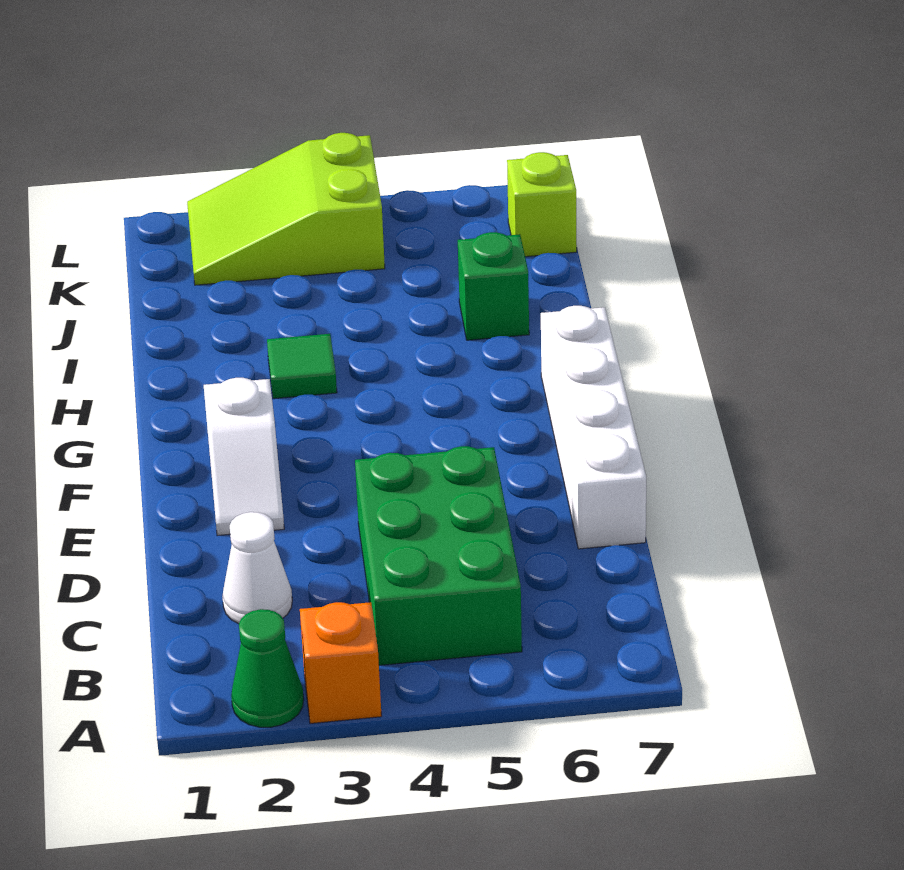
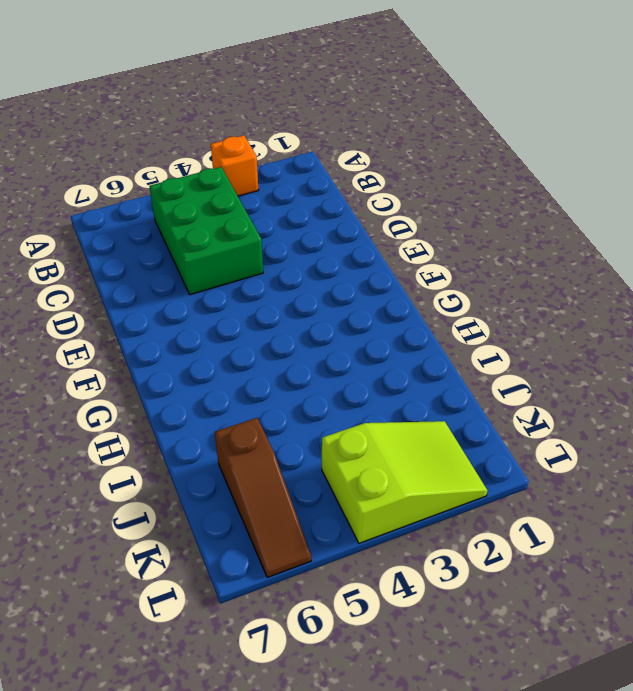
brown 1x3 slope [215,418,311,577] -> none
none -> green 1x1 cone [231,609,304,727]
none -> white 1x1 cone [222,512,292,624]

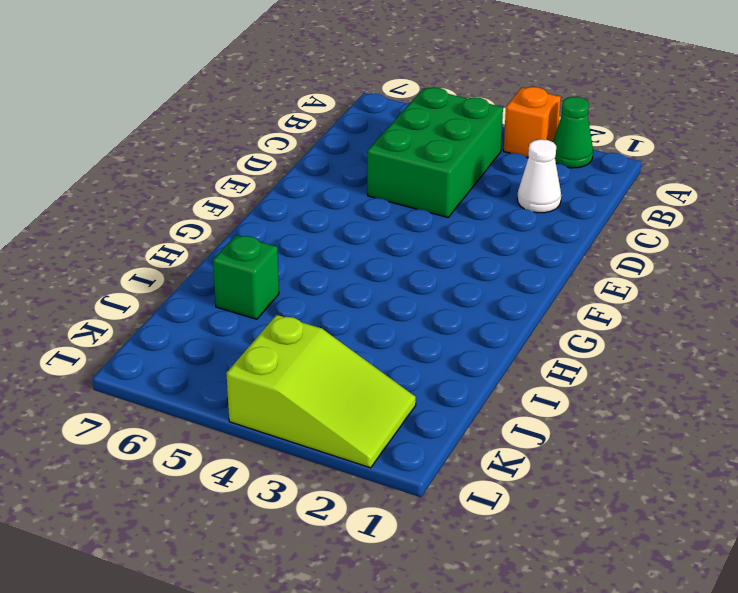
none -> white 1x4 brick [541,306,646,549]
none -> white 1x2 slope [204,378,284,536]

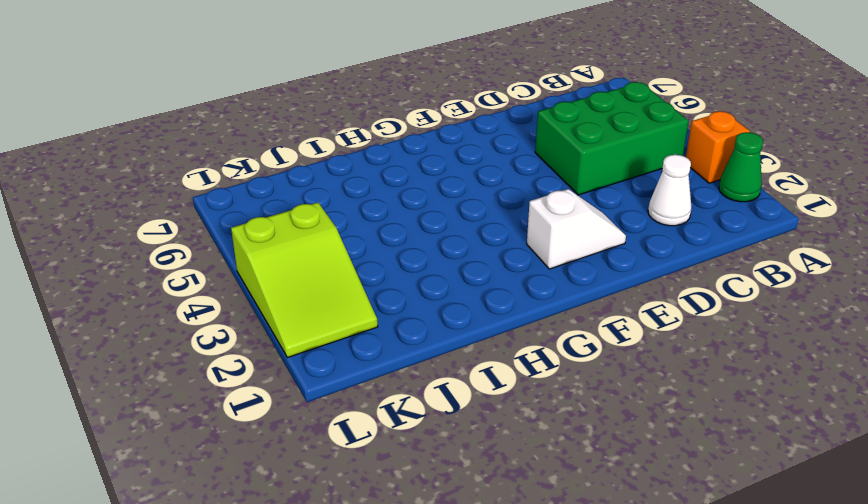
none -> white 1x4 brick [541,306,646,549]
none -> green 1x1 tile [267,334,337,399]

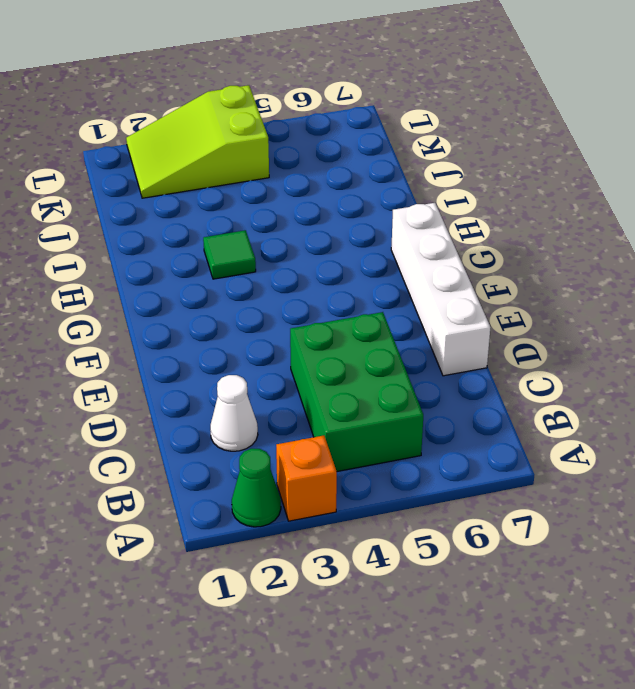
none -> white 1x2 slope [204,378,284,536]
none -> green 1x1 brick [458,232,529,340]

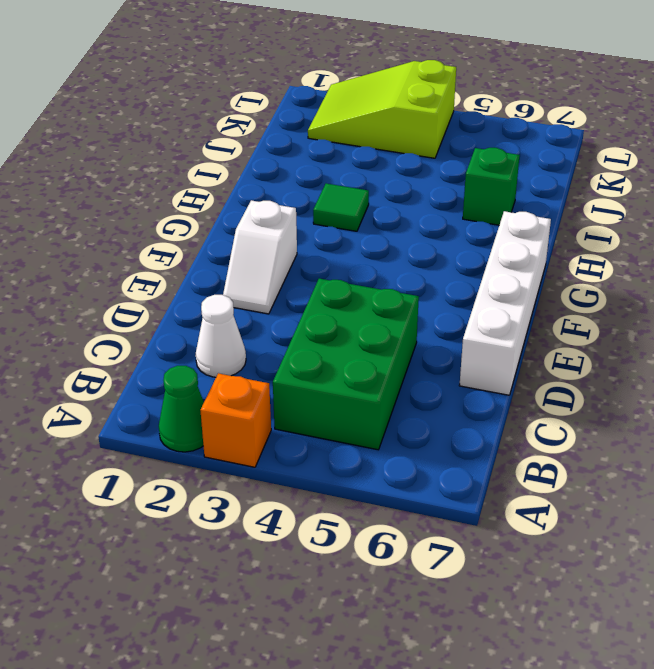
none -> lime 1x1 brick [507,152,577,257]

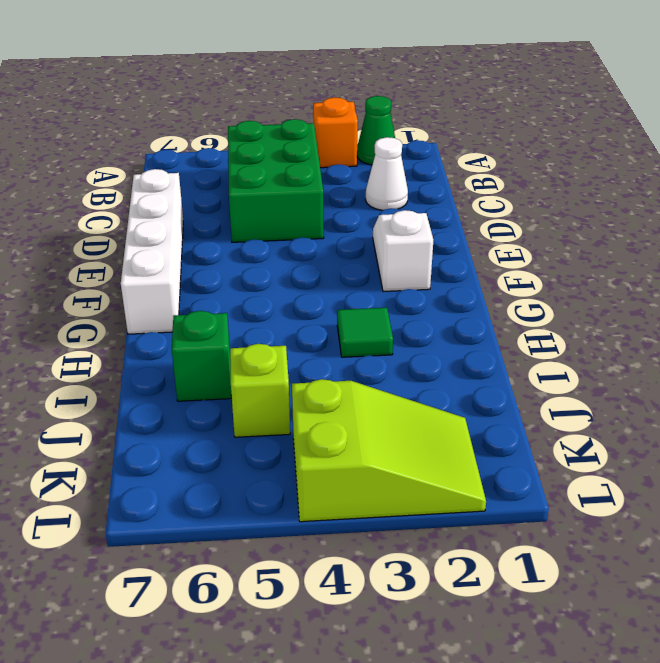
lime 1x1 brick [230,344,290,437] -> lime 1x1 brick moved to [507,152,577,257]

